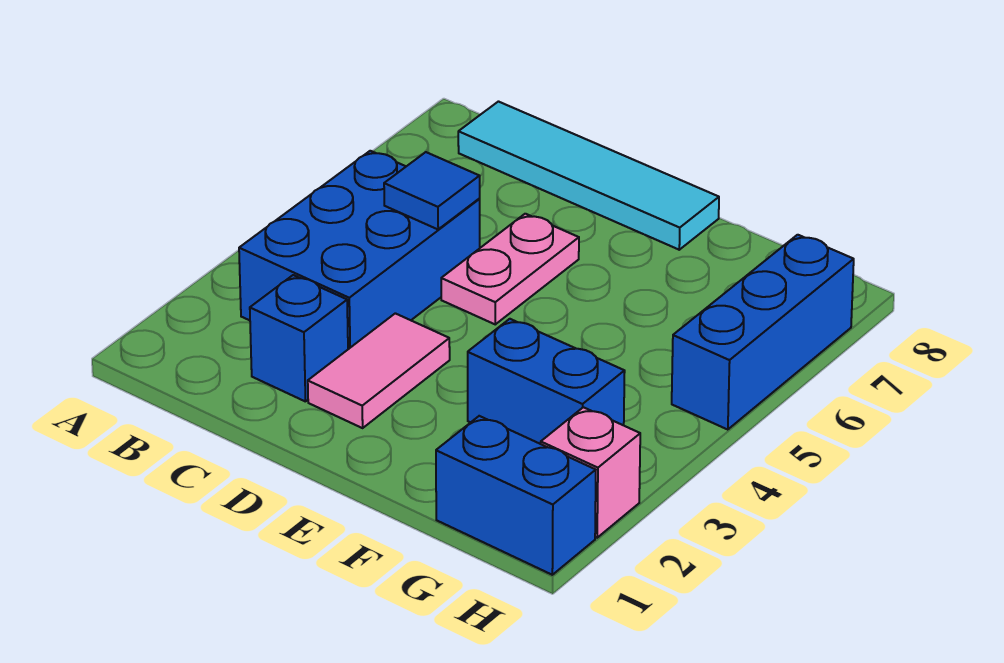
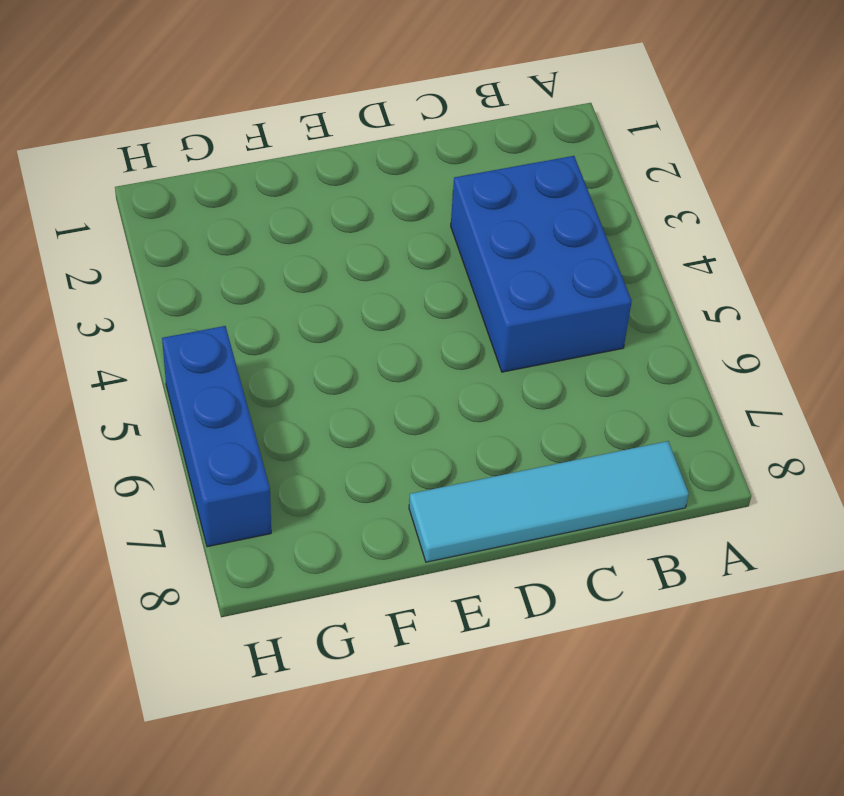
none -> blue 1x1 brick [250,275,348,402]
none -> pink 1x2 tile [308,313,450,428]

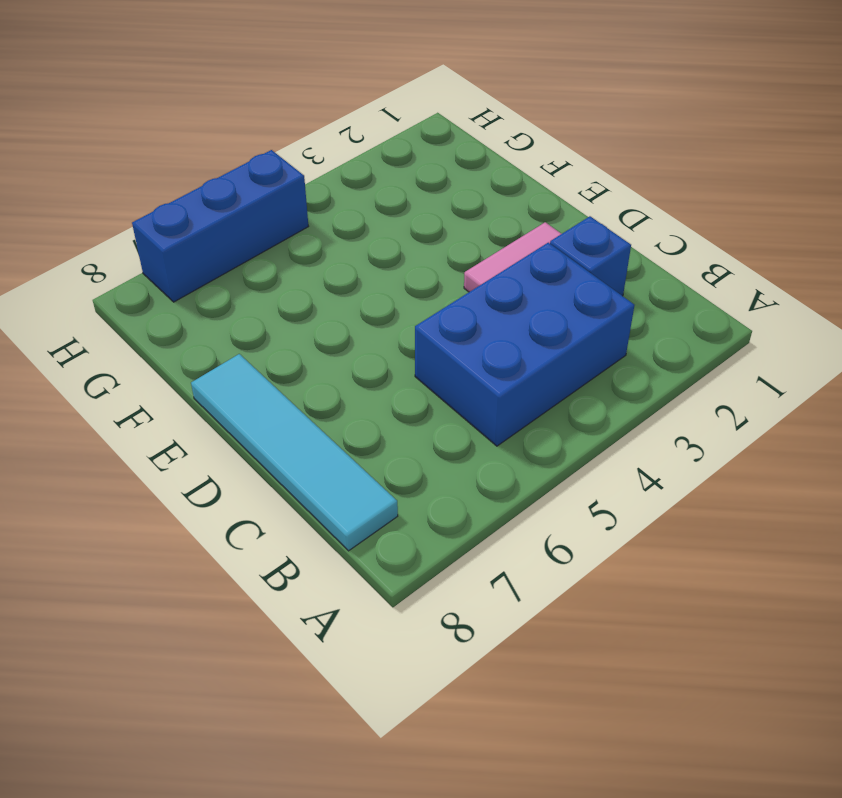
none -> pink 1x2 plate [441,214,579,324]
none -> blue 1x2 brick [468,319,625,444]

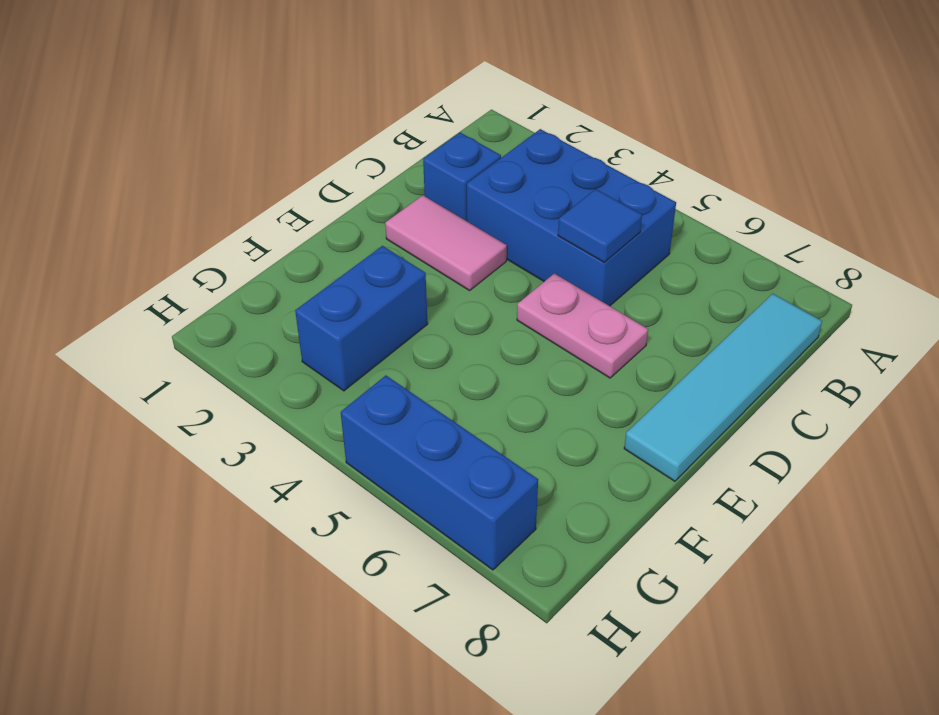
none -> blue 1x2 brick [436,416,596,575]
none -> pink 1x1 brick [541,407,640,538]

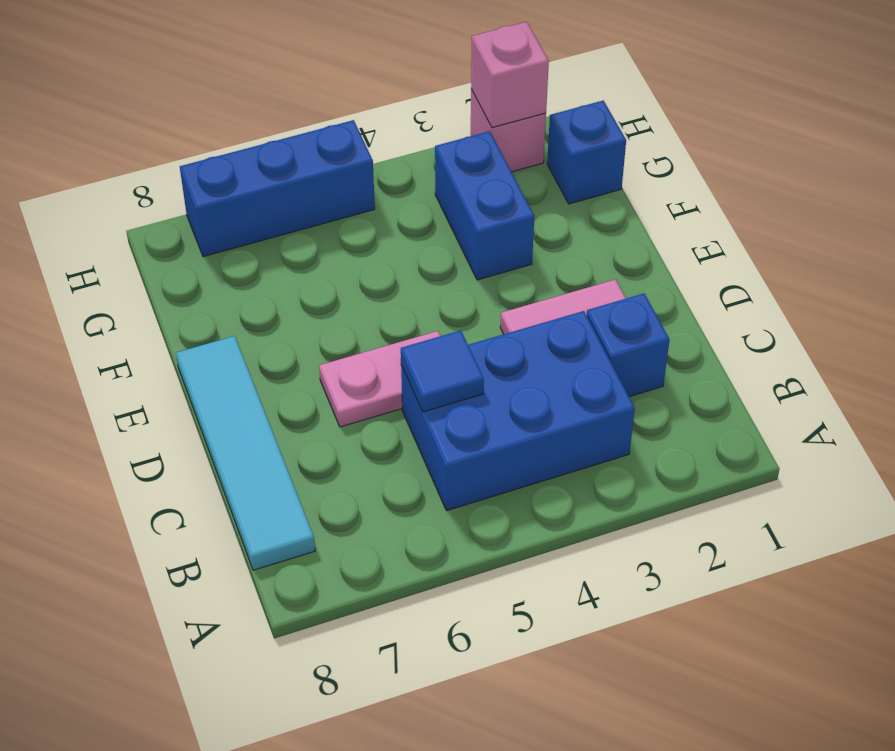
blue 1x1 brick [547,100,626,204] -> blue 1x2 brick [436,416,596,575]
pink 1x1 brick [471,22,549,128] -> none

